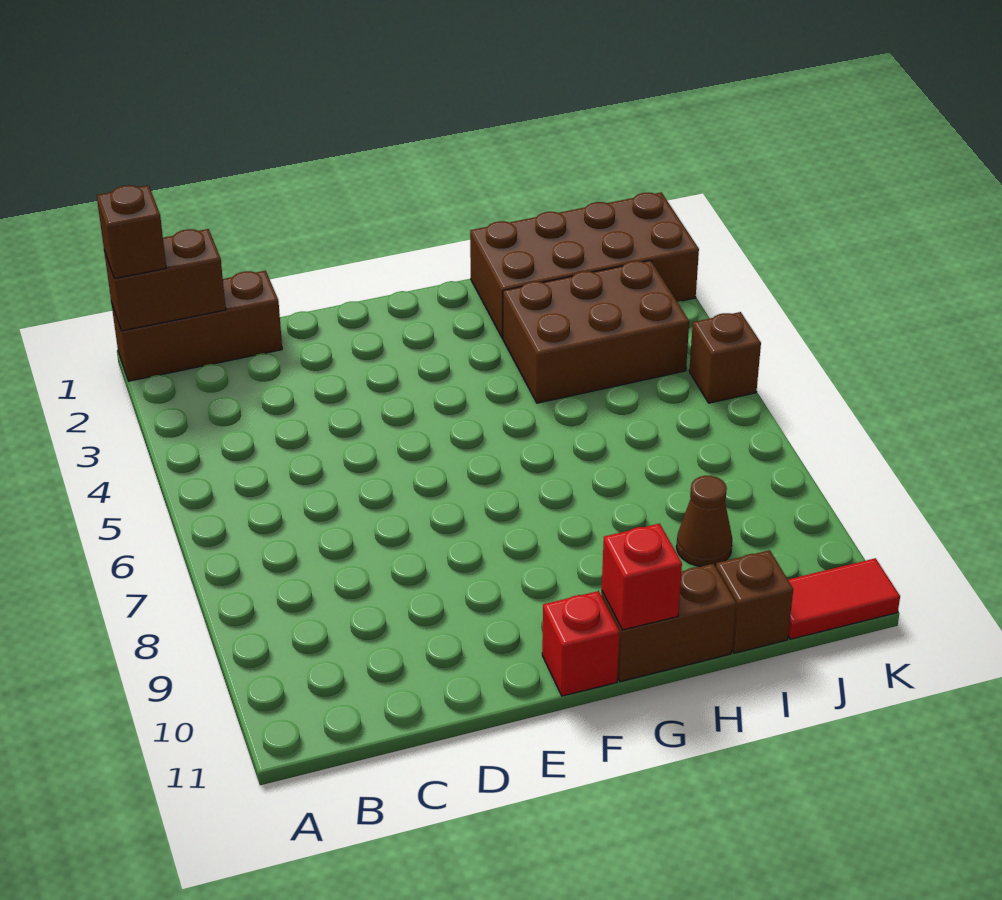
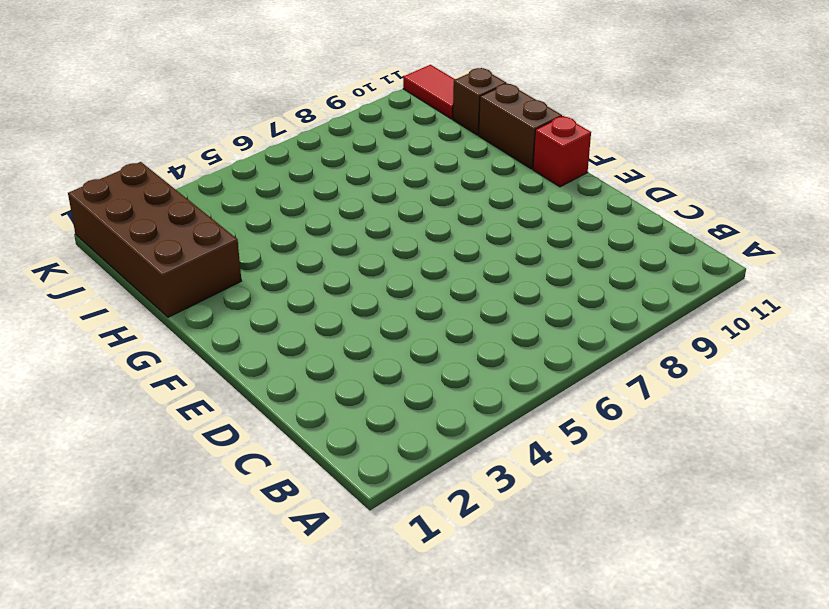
none -> brown 1x3 brick [111,271,282,381]
none -> brown 2x3 brick [503,260,689,403]
none -> brown 1x1 cone [676,476,732,566]

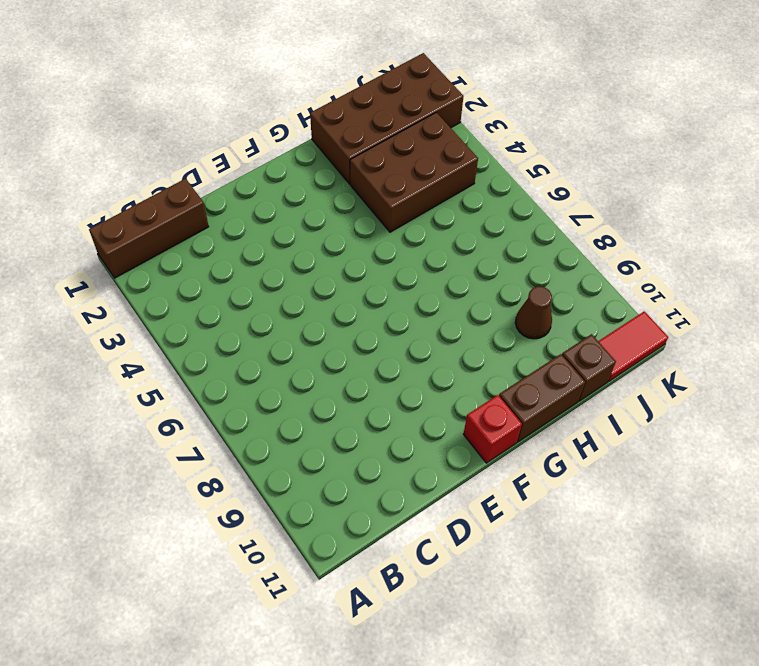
none -> brown 1x1 brick [689,312,761,403]
none -> brown 1x2 brick [104,229,226,331]
none -> red 1x1 brick [602,524,682,630]

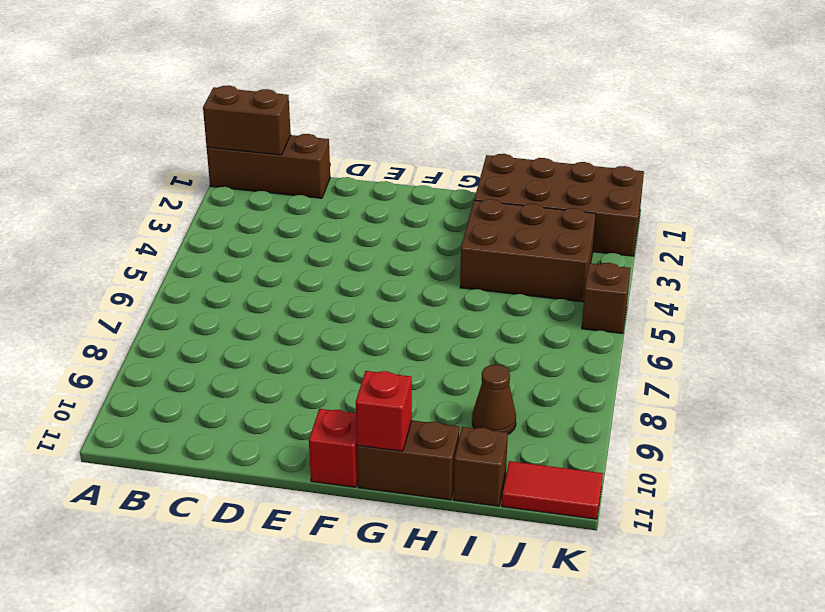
none -> brown 1x1 brick [97,185,166,279]

